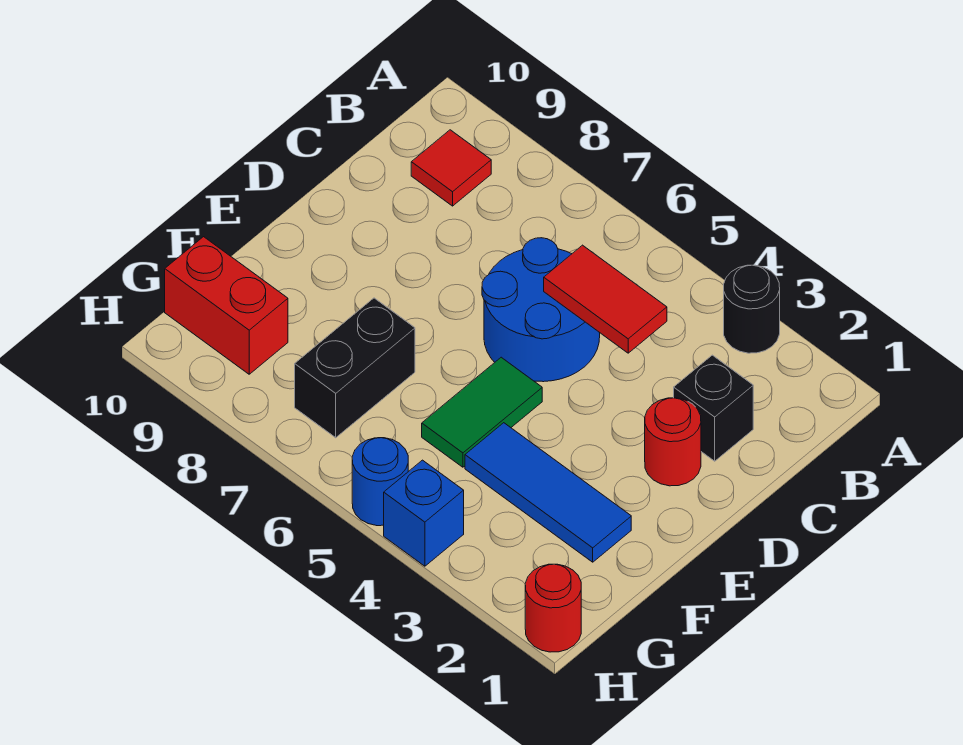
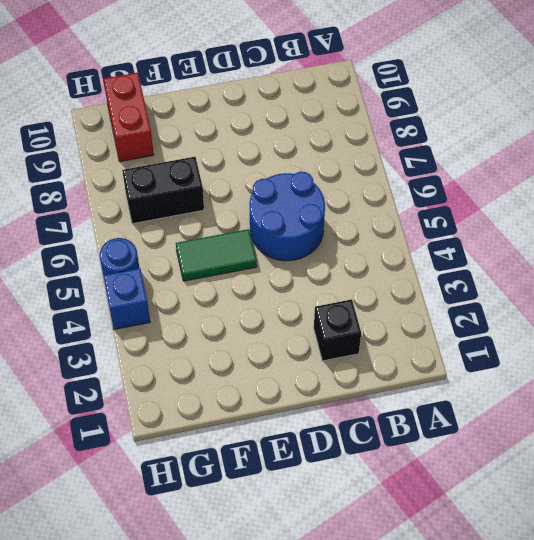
none -> black 1x1 round brick [724,265,780,353]
none -> red 1x1 tile [411,130,491,206]
none -> red 1x1 round brick [645,398,701,486]

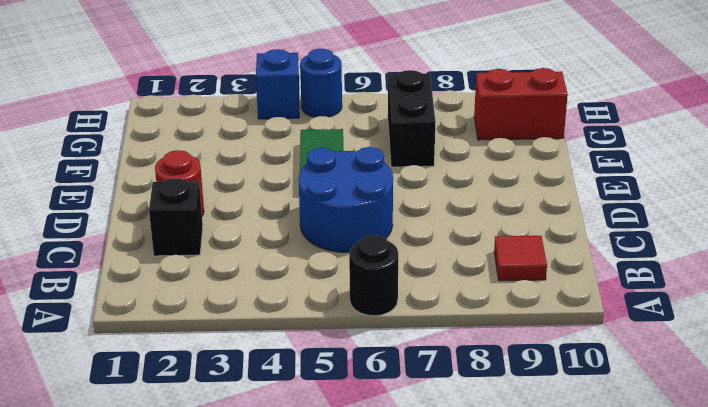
black 1x1 round brick [349,235,398,316] -> black 1x1 round brick moved to [724,265,780,353]
none -> blue 1x3 tile [465,423,631,562]
none -> red 1x1 round brick [525,564,581,652]
none -> red 1x2 tile [544,245,667,353]

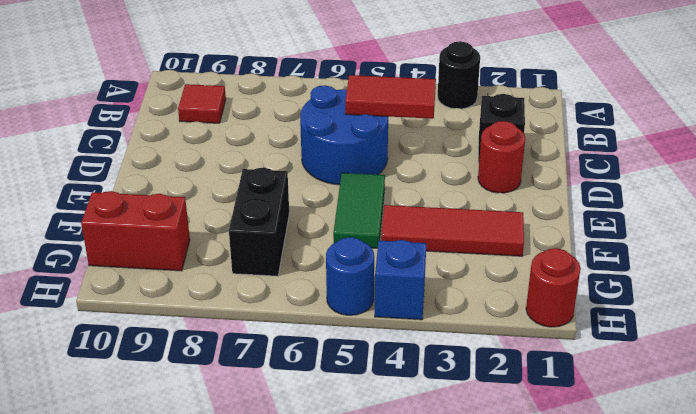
red 1x3 tile [381,205,524,256] -> blue 1x3 tile [465,423,631,562]

